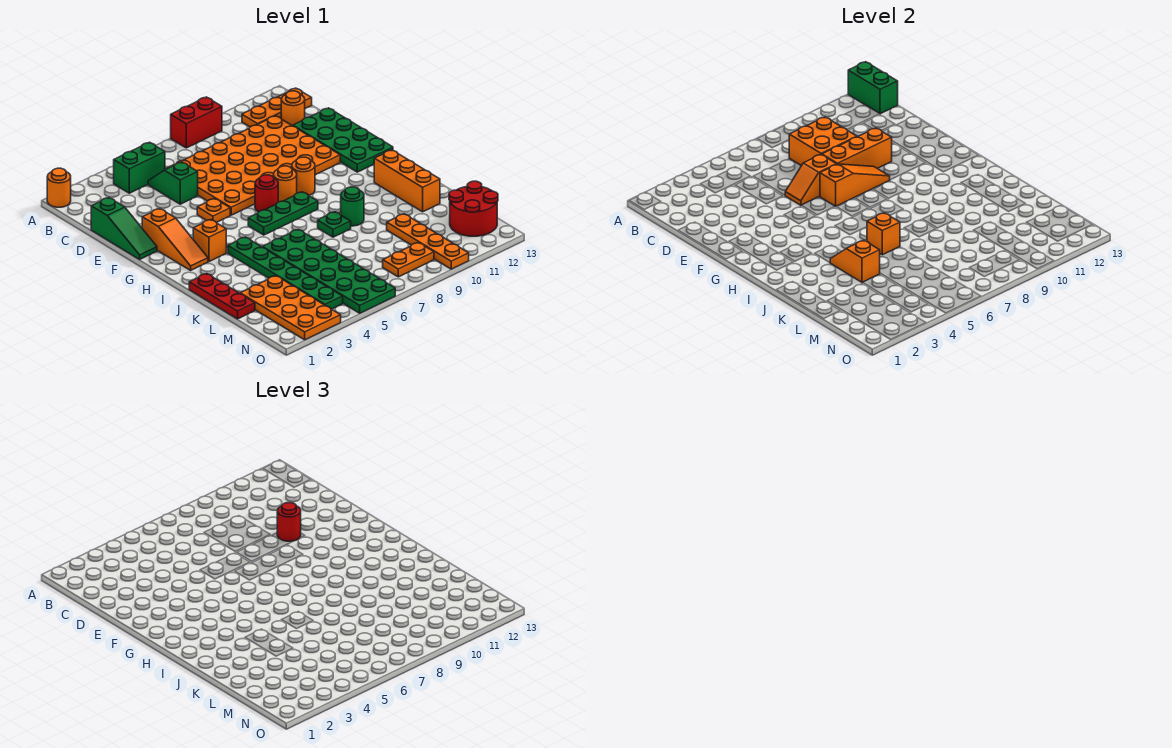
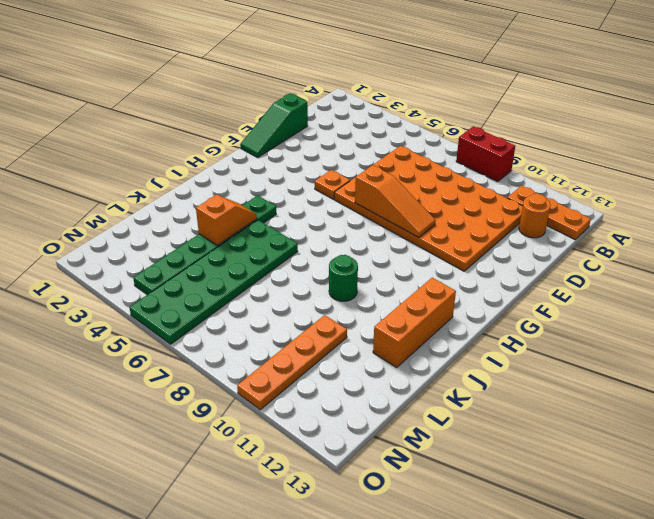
none -> orange 1x1 round brick [47,168,71,207]
none -> green 1x2 brick [114,142,165,193]
none -> green 1x2 slope [148,162,198,204]
none -> green 2x4 plate [293,108,393,172]

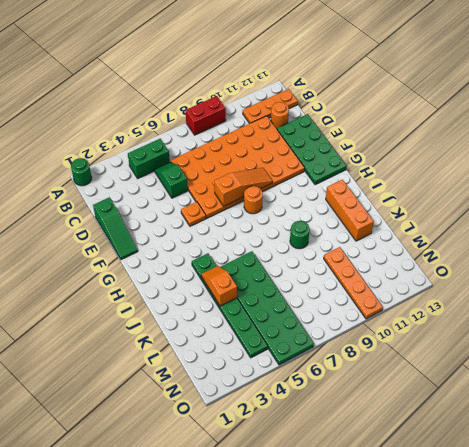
green 1x1 round brick [71,158,92,186] -> orange 1x1 round brick [47,168,71,207]
none -> orange 1x3 slope [142,209,208,270]
none -> red 1x1 round brick [255,175,278,212]
none -> orange 1x1 round brick [292,157,315,195]
none -> orange 1x1 brick [193,220,226,262]

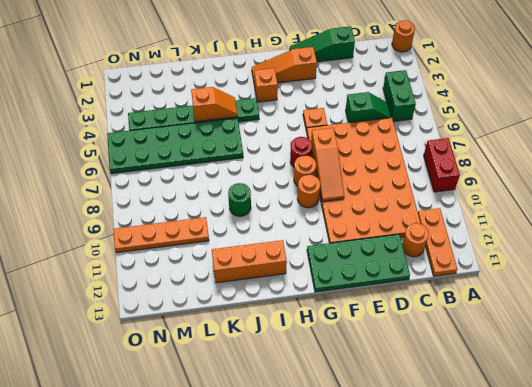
none -> green 1x3 plate [248,192,318,235]
none -> red 1x3 plate [189,274,255,319]
none -> green 1x1 plate [318,212,351,237]
none -> orange 2x4 plate [240,276,341,340]

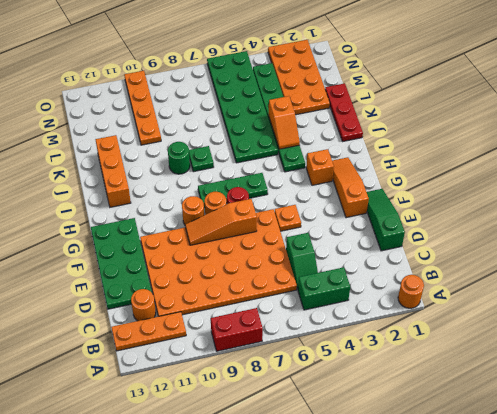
none -> red 2x2 round brick [449,181,498,236]
none -> orange 1x2 plate [383,243,434,277]
none -> green 1x2 brick [848,62,898,114]
none -> orange 2x2 brick [789,117,857,166]

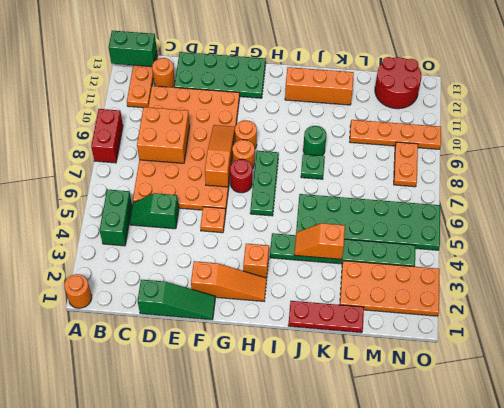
none -> orange 1x2 slope [785,155,837,205]
none -> orange 1x3 brick [822,128,892,168]
none -> orange 1x1 brick [867,213,900,255]
none -> red 1x1 round brick [277,503,301,541]

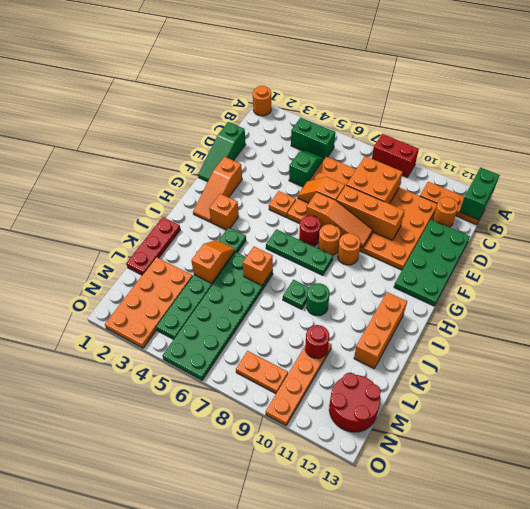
red 1x1 round brick [305,325,329,358] -> red 1x1 round brick moved to [277,503,301,541]

